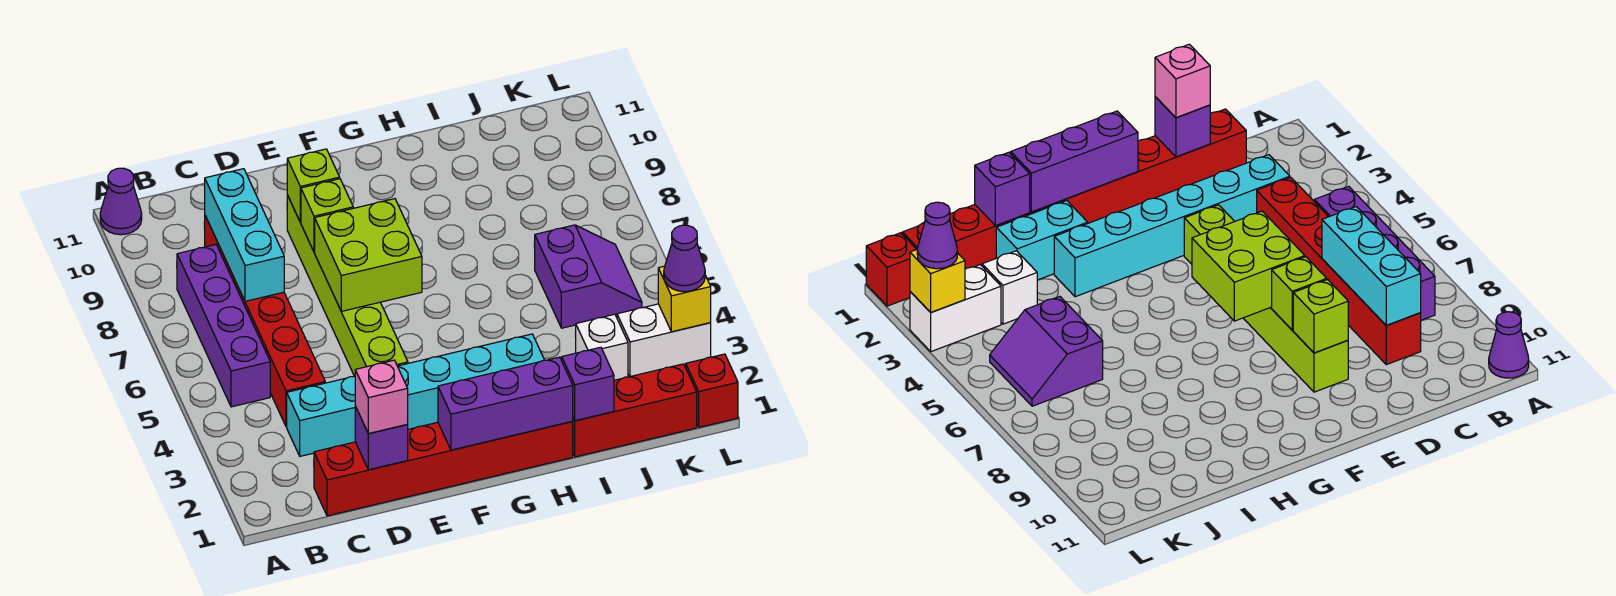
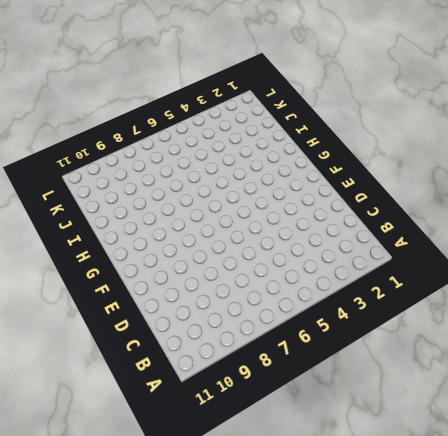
none -> purple 1x1 cone [100,168,142,235]
none -> purple 1x4 brick [177,245,270,407]
none -> red 1x6 brick [314,422,573,516]

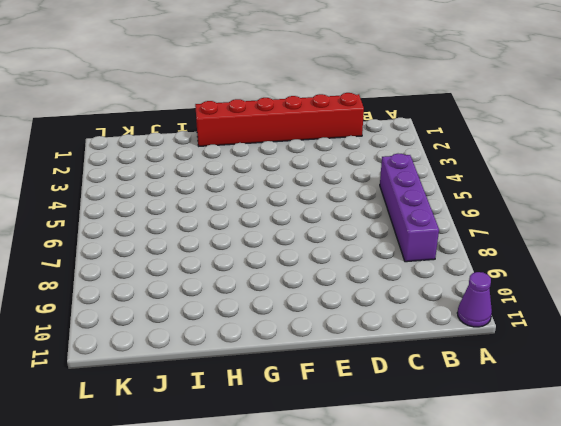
none -> cyan 1x6 brick [287,334,544,456]
none -> red 1x6 brick [205,216,325,427]
none -> lime 1x6 brick [287,195,408,376]

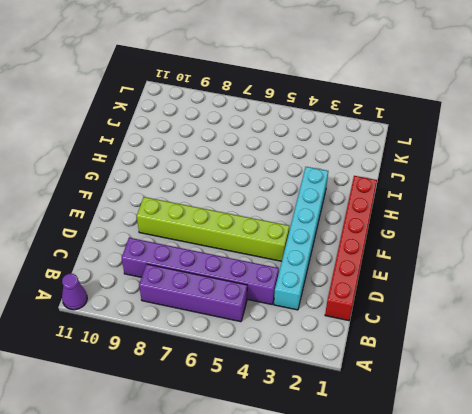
purple 1x6 brick [122,238,279,304] -> red 1x6 brick [205,216,325,427]
none -> cyan 1x2 brick [996,201,1088,280]
none -> red 1x3 brick [572,364,697,457]
none -> white 1x1 brick [576,314,628,380]

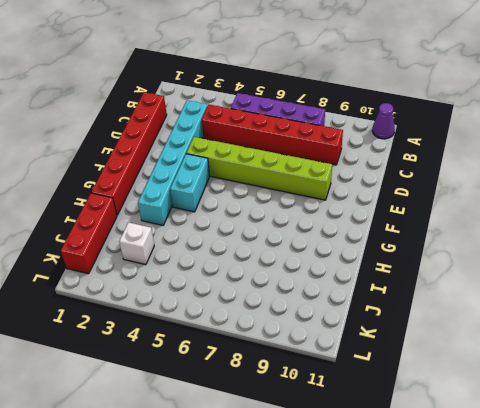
cyan 1x2 brick [170,154,210,212] -> cyan 1x2 brick moved to [996,201,1088,280]
none -> purple 2x2 slope [534,225,642,328]
none -> white 1x2 brick [617,304,711,377]
none -> red 1x1 brick [686,354,738,427]

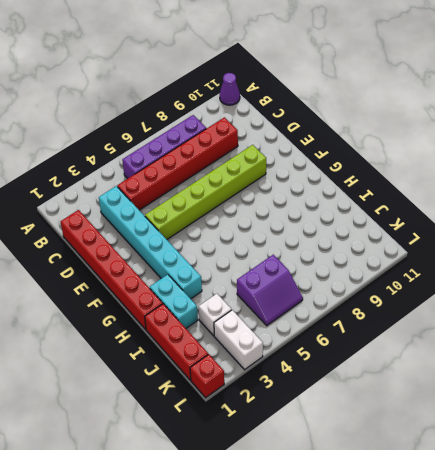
none -> cyan 1x3 brick [205,169,284,301]
none -> purple 1x1 brick [355,406,408,470]
none -> lime 2x2 brick [315,199,422,311]

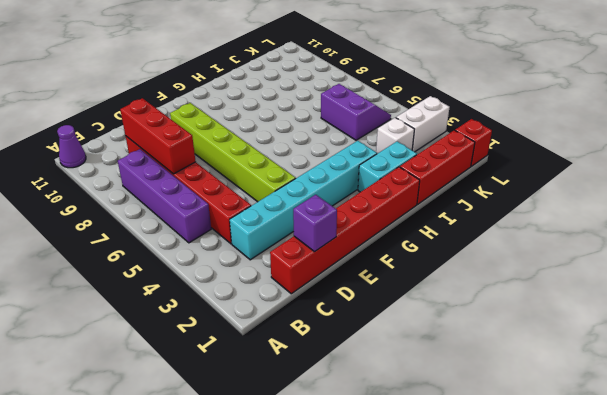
red 1x3 brick [120,98,196,174] -> cyan 1x3 brick [205,169,284,301]
none -> lime 2x2 brick [315,199,422,311]
none -> lime 1x1 brick [301,179,353,252]
none -> lime 1x1 brick [287,149,340,222]

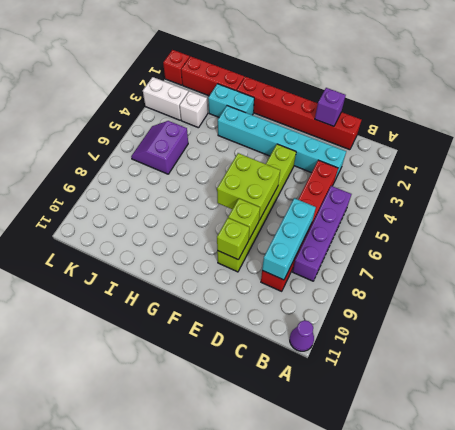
none -> purple 1x3 brick [438,357,573,450]
none -> purple 1x1 brick [562,347,614,421]
none -> yellow 1x1 brick [658,266,711,332]

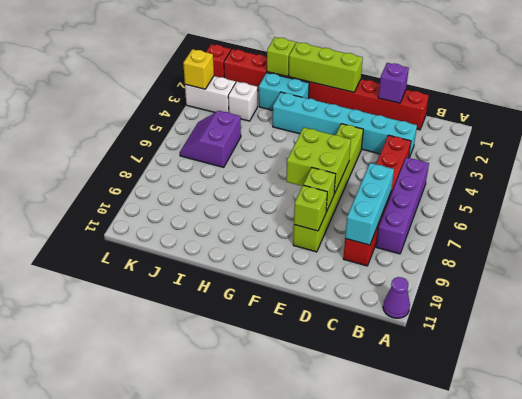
lime 1x3 brick [289,42,363,92] -> purple 1x3 brick [438,357,573,450]
lime 1x1 brick [267,37,295,77] -> purple 1x1 brick [562,347,614,421]
none -> pink 1x1 brick [355,360,408,433]
none -> purple 1x1 cone [664,225,705,292]

